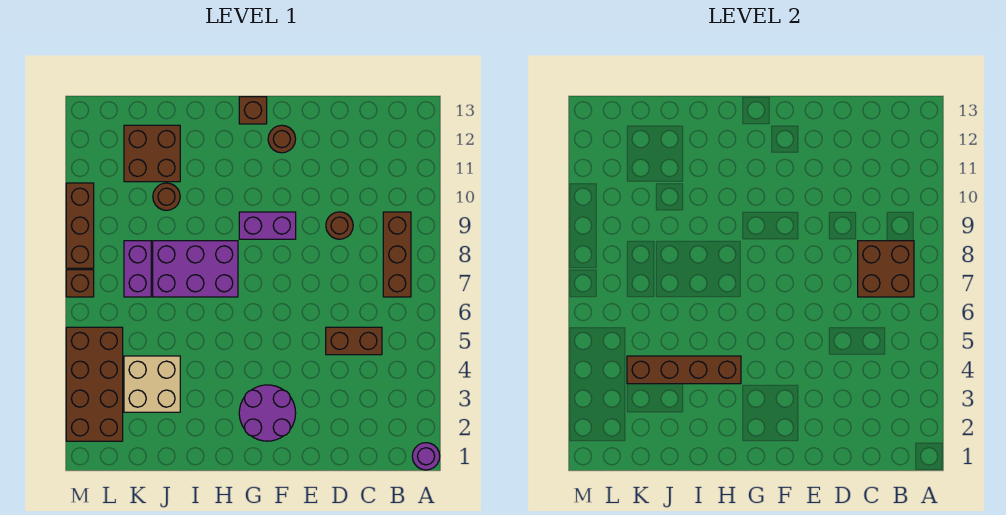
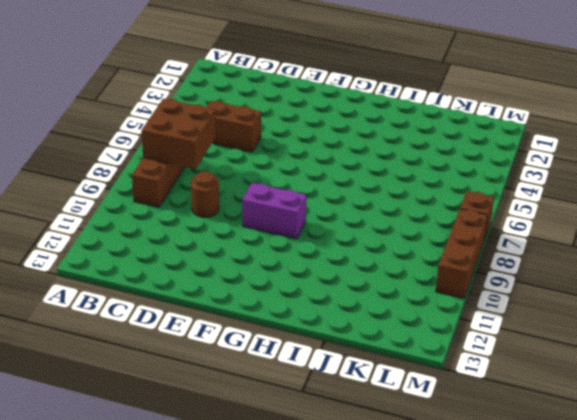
none -> purple 1x1 round brick [412,443,440,470]
none -> purple 2x2 round brick [239,385,296,441]
none -> brown 1x1 round brick [268,125,296,153]

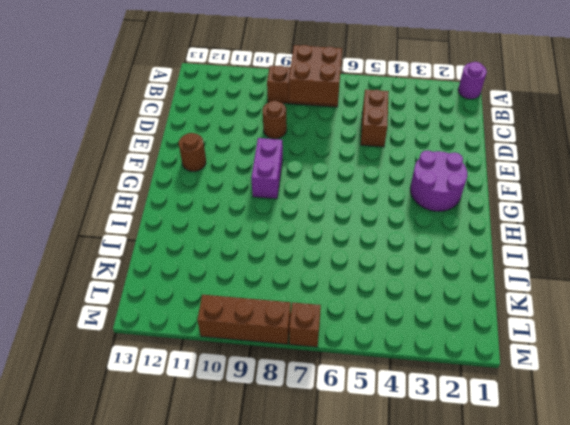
none -> brown 1x1 brick [239,97,267,124]
none -> purple 2x3 brick [153,241,238,297]
none -> tan 2x2 brick [124,356,180,412]

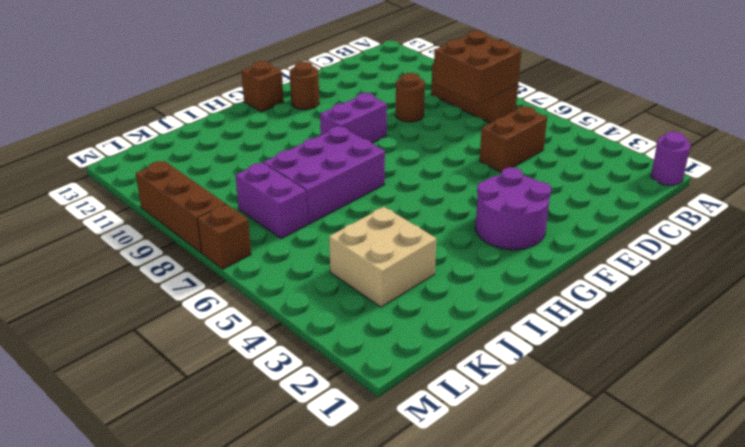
none -> brown 1x1 round brick [153,183,180,210]
none -> brown 2x2 brick [124,125,180,182]
none -> brown 2x4 brick [66,327,123,441]

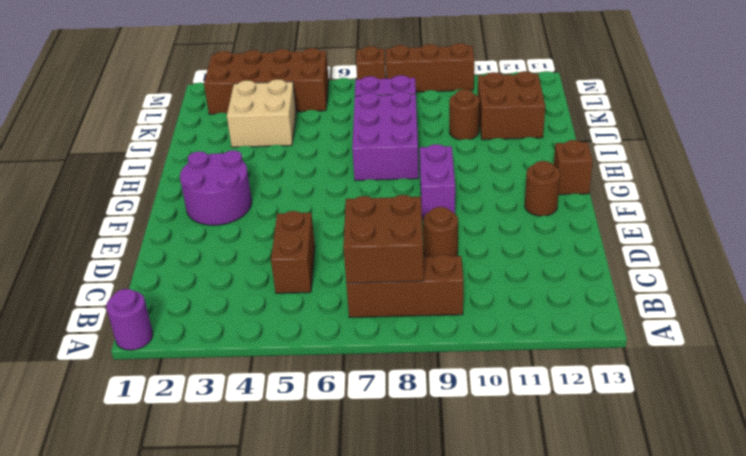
none -> brown 1x4 brick [627,356,741,384]

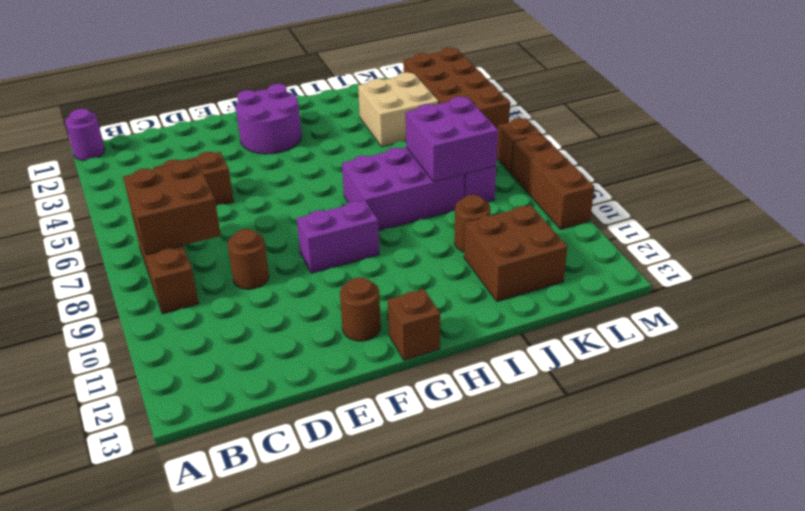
purple 2x2 brick [406,97,498,182] -> none
none -> brown 1x4 brick [627,356,741,384]

